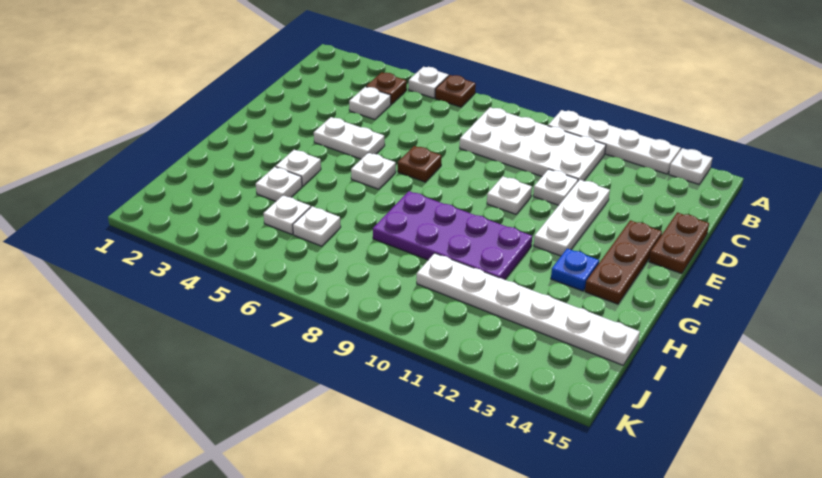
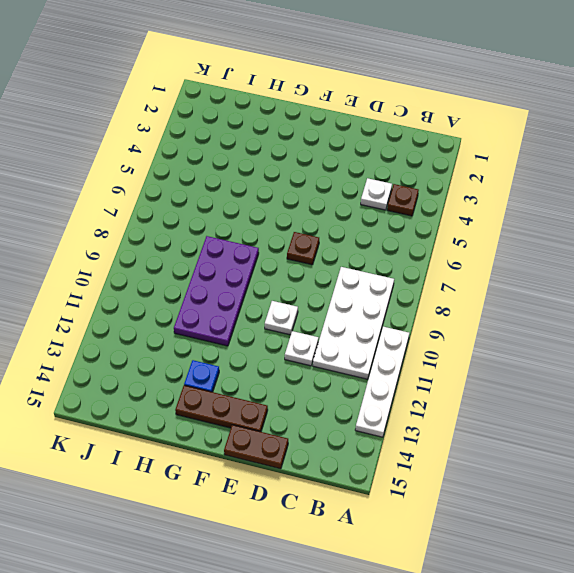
none -> white 1x1 plate [409,67,449,98]
none -> brown 1x1 plate [435,75,476,107]
none -> white 1x1 plate [669,148,712,184]

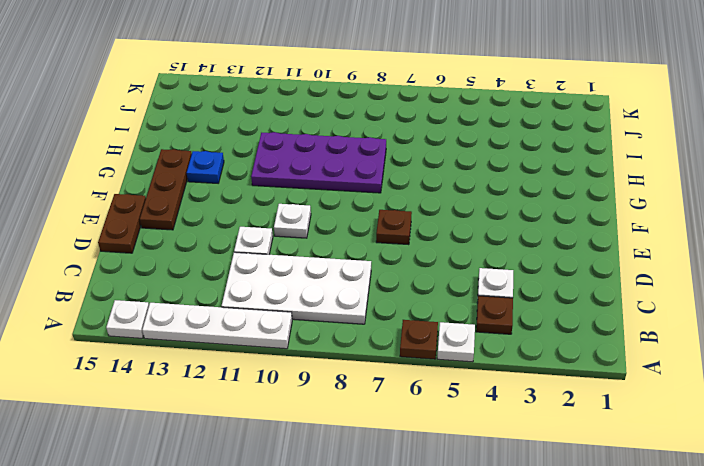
none -> white 1x3 plate [534,180,610,256]
none -> white 1x2 plate [314,117,385,159]
none -> white 1x1 plate [351,153,396,189]

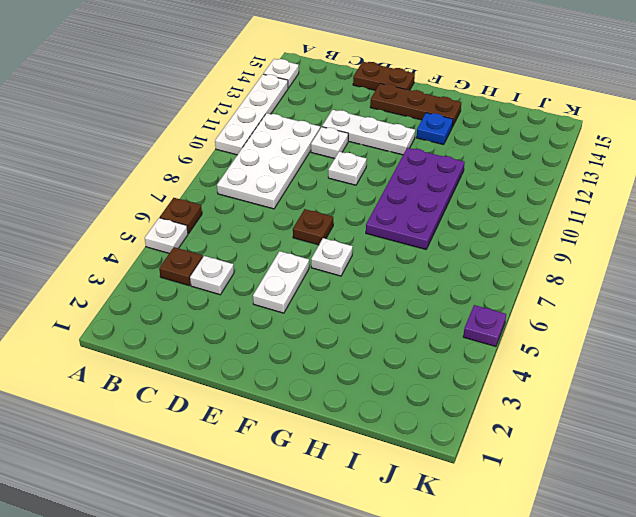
purple 1x1 plate [463,305,506,347] -> none
none -> white 1x1 plate [276,150,321,186]
none -> white 1x1 plate [256,167,302,201]
none -> white 1x1 plate [263,195,311,234]

